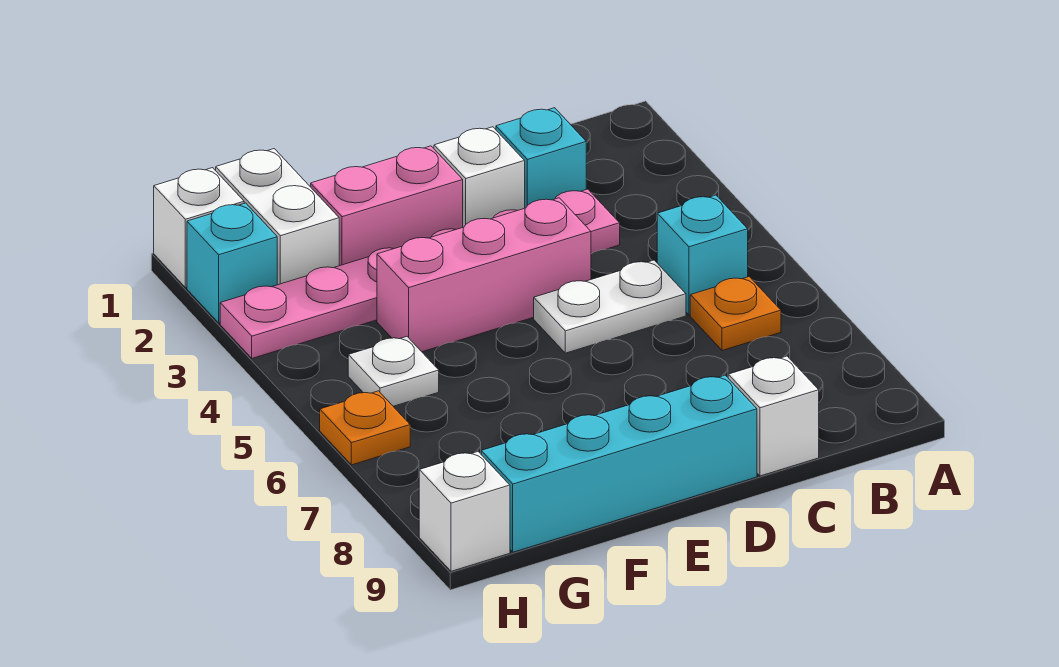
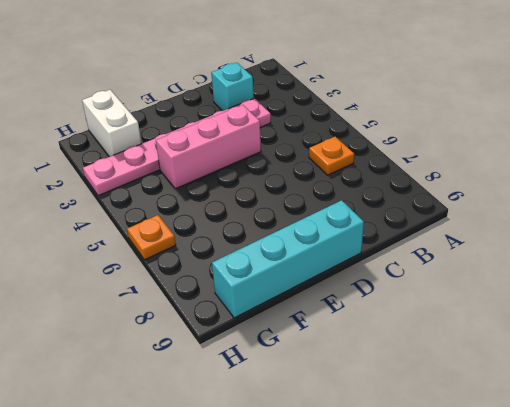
none -> cyan 1x1 brick [657,195,748,315]
none -> white 1x2 plate [534,260,686,353]
none -> white 1x1 brick [728,356,819,476]

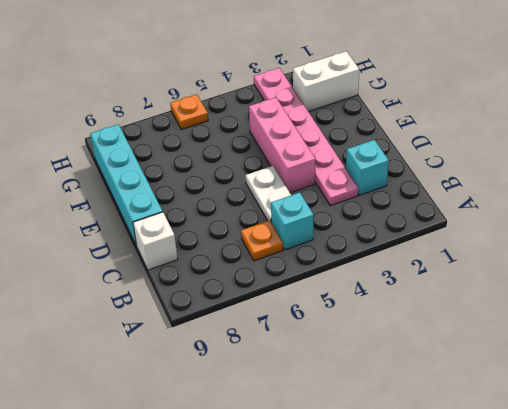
none -> white 1x1 brick [434,127,525,227]
none -> pink 1x2 brick [311,146,463,266]
none -> white 1x1 plate [348,337,439,406]

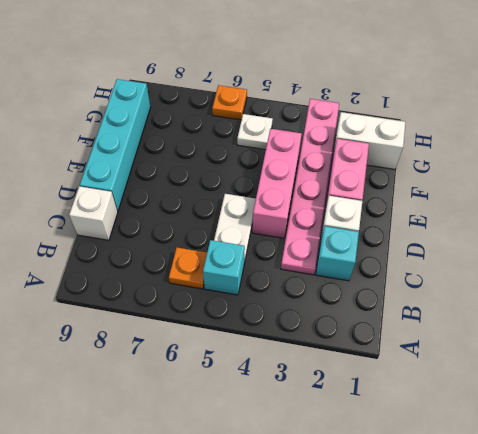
none -> white 1x1 brick [154,168,244,288]
none -> cyan 1x1 brick [187,203,277,323]
none -> white 1x1 brick [419,452,510,571]

